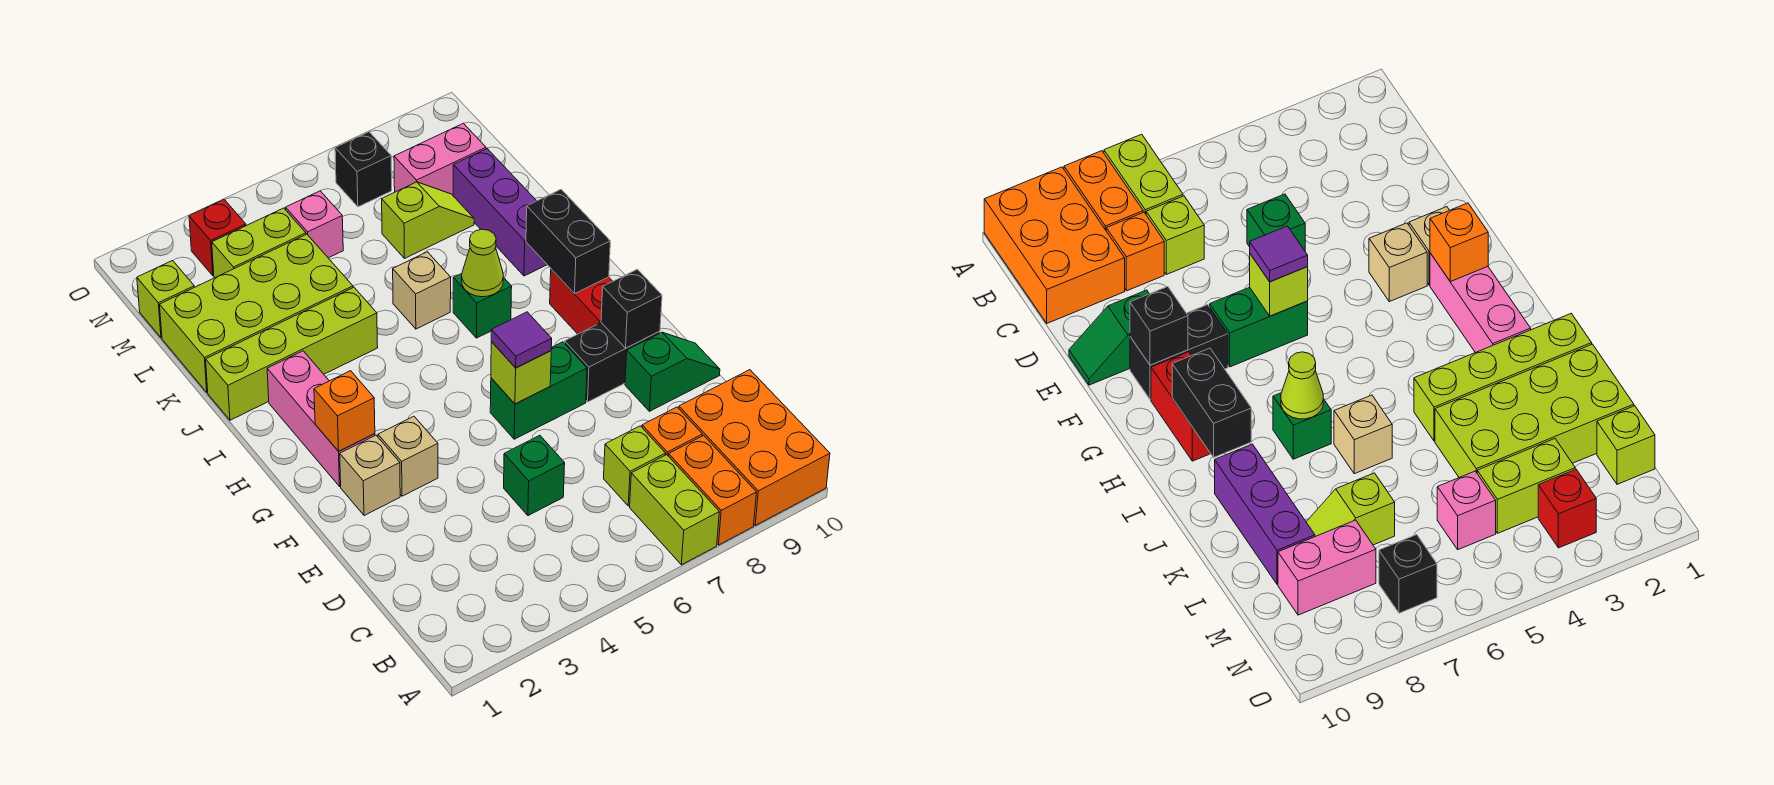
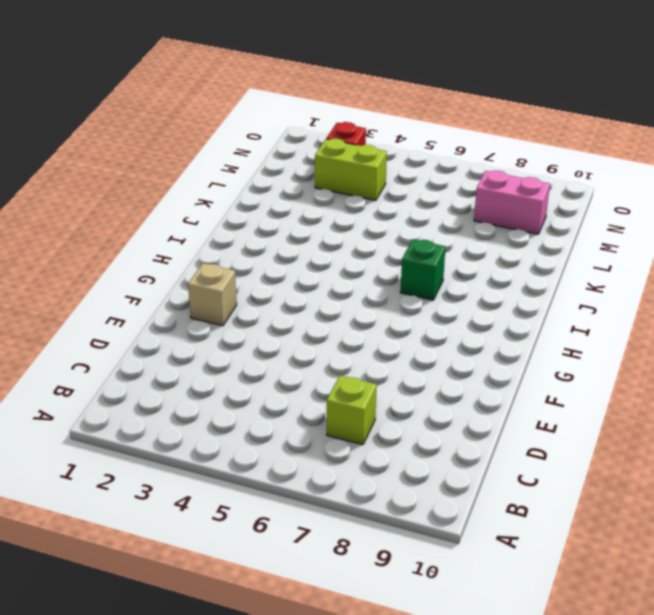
none -> lime 1x2 brick [630,455,719,565]
none -> orange 1x2 brick [668,435,757,545]
none -> orange 2x3 brick [679,370,830,525]
none -> orange 1x1 brick [642,407,702,455]

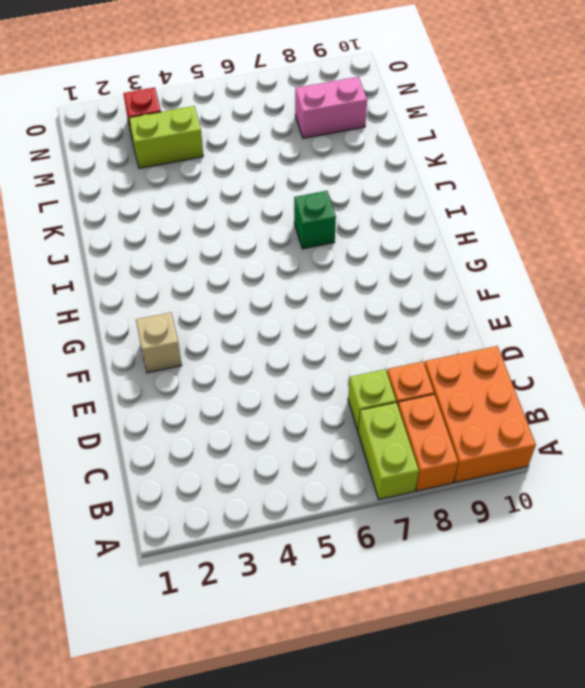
none -> green 1x1 brick [504,435,565,516]
none -> green 1x2 slope [625,332,720,411]
none -> tan 1x1 brick [378,416,438,496]
none -> green 1x2 brick [490,342,587,439]

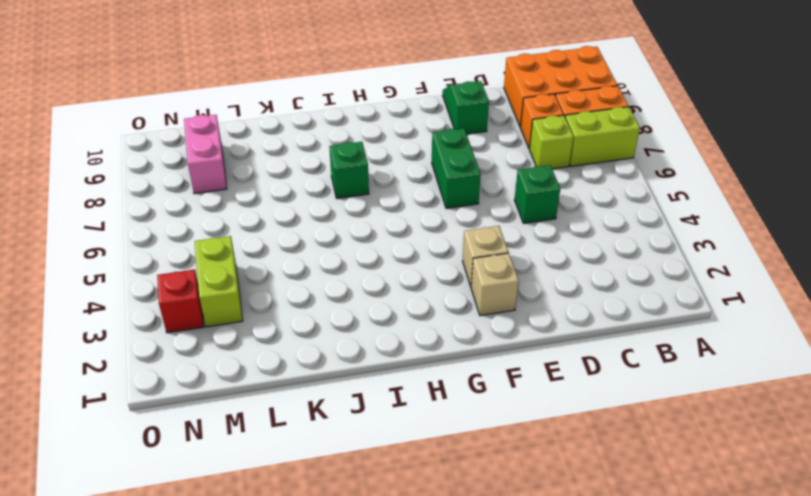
none -> black 1x2 brick [565,323,660,402]
none -> pink 1x3 brick [267,351,375,486]
none -> red 1x2 brick [550,269,613,334]
none -> lime 1x4 brick [206,287,378,420]

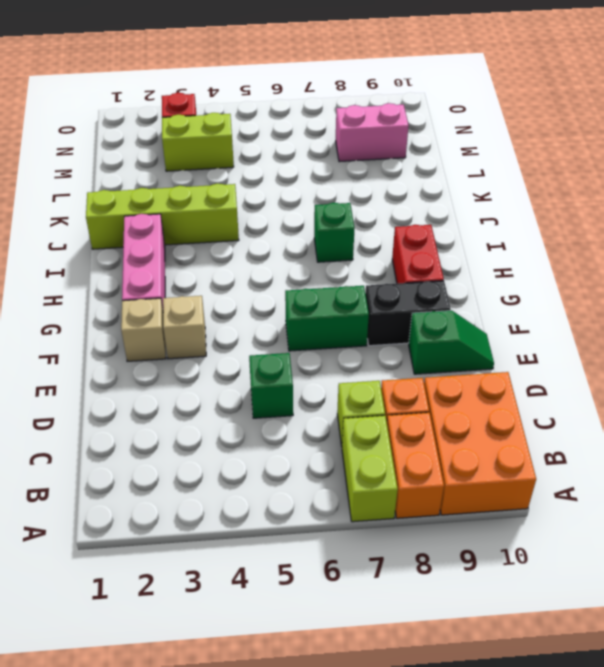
none -> tan 1x1 brick [393,252,451,329]
none -> purple 1x3 brick [453,149,547,276]
none -> lime 2x4 brick [160,234,353,392]
none -> lime 1x2 slope [382,182,474,259]

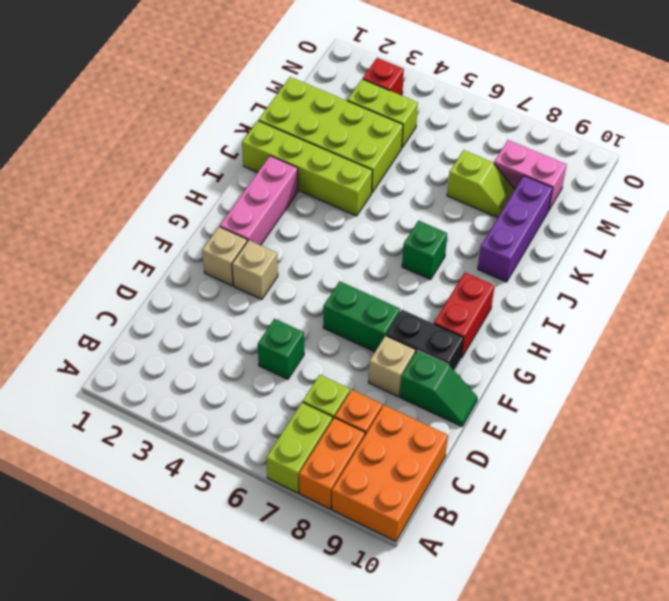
tan 1x1 brick [368,336,416,397] -> tan 1x1 brick moved to [393,252,451,329]
none -> lime 1x1 brick [137,261,194,338]
none -> pink 1x1 brick [286,191,343,258]
none -> black 1x1 brick [335,132,392,207]
none -> lime 1x1 brick [491,342,551,404]

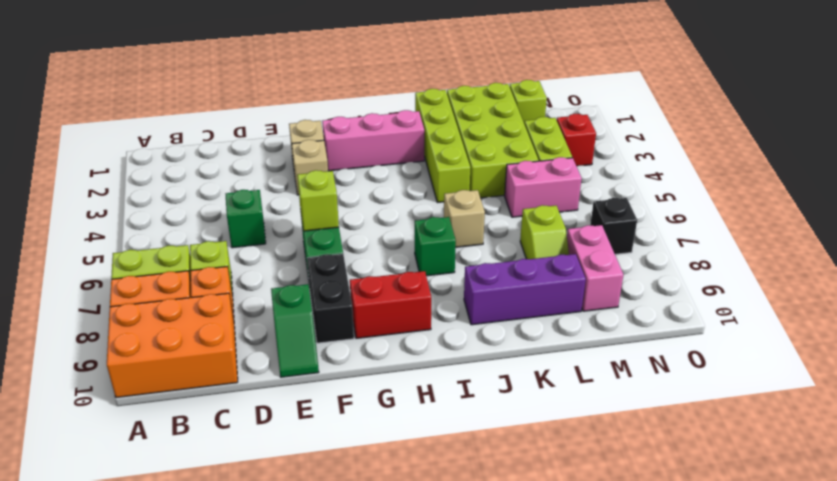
pink 1x2 brick [505,157,582,217] -> pink 1x1 brick [286,191,343,258]
none -> black 1x1 brick [601,269,662,348]
none -> orange 1x1 brick [314,371,375,451]
none -> black 1x2 brick [526,190,610,294]
none -> lime 1x1 cone [462,229,503,297]

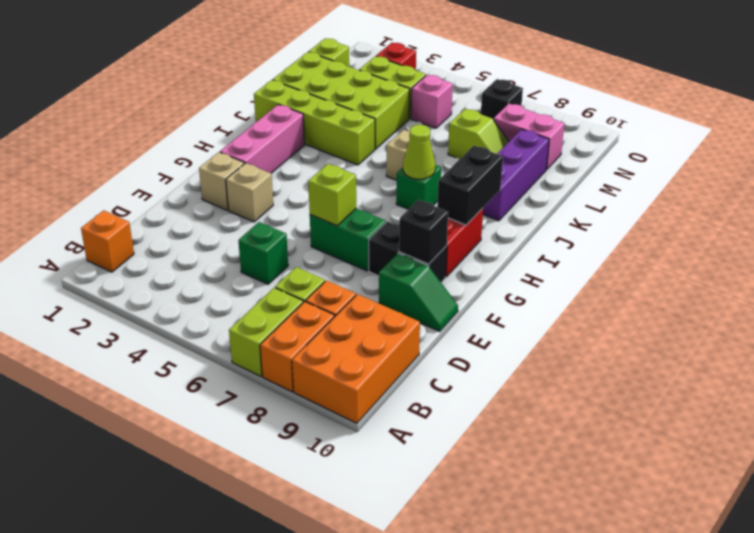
orange 1x1 brick [81,210,134,272] -> orange 1x1 brick moved to [314,371,375,451]
none -> purple 1x1 tile [491,312,552,368]

